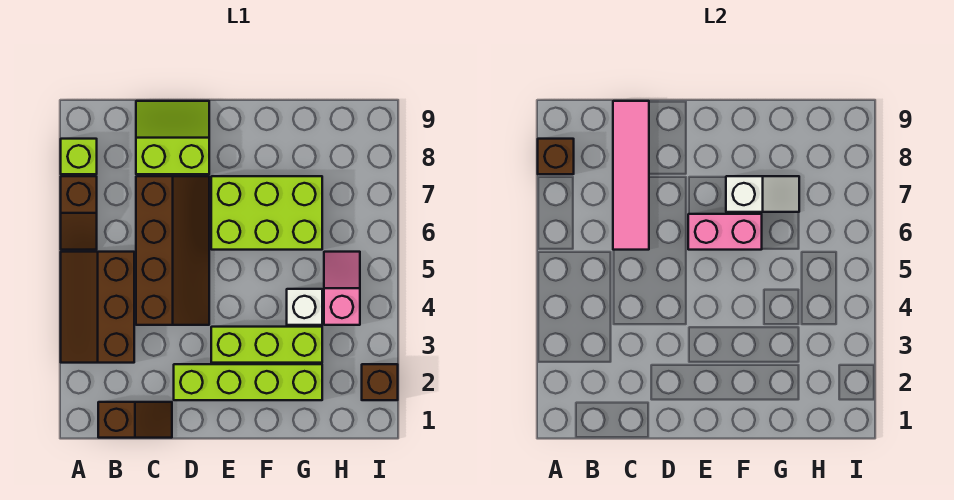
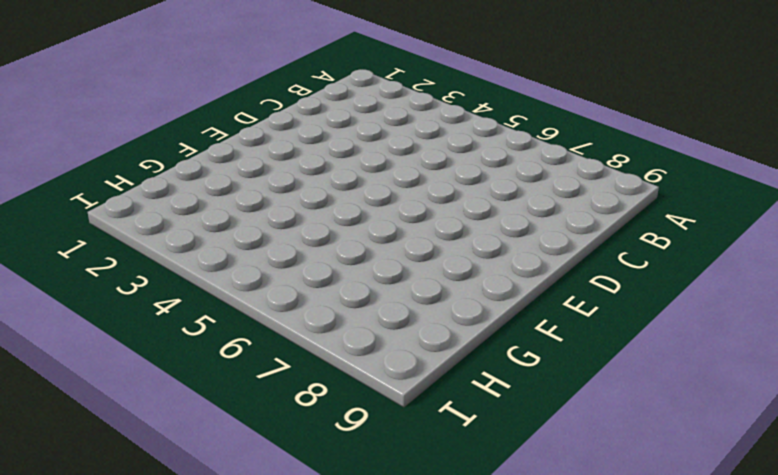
none -> brown 2x3 slope [61,252,134,363]
none -> brown 1x2 slope [61,176,97,250]
none -> lime 1x1 brick [61,139,97,174]

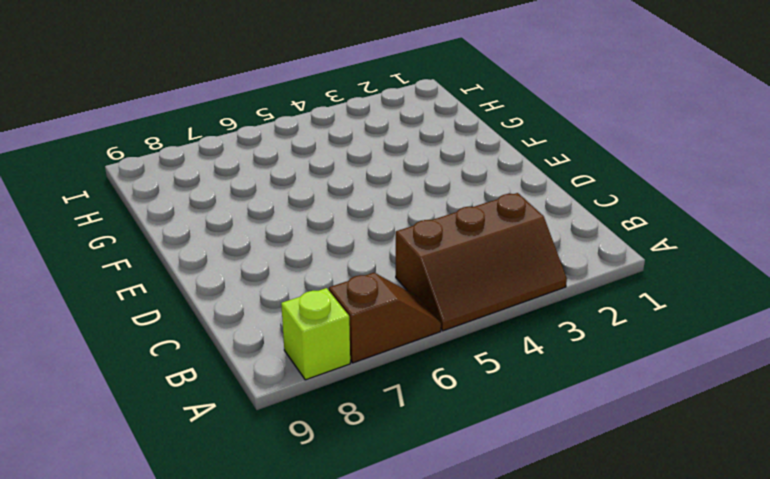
none -> brown 1x2 slope [98,402,172,438]
none -> brown 2x4 slope [136,176,209,325]
none -> lime 2x2 slope [136,101,209,174]

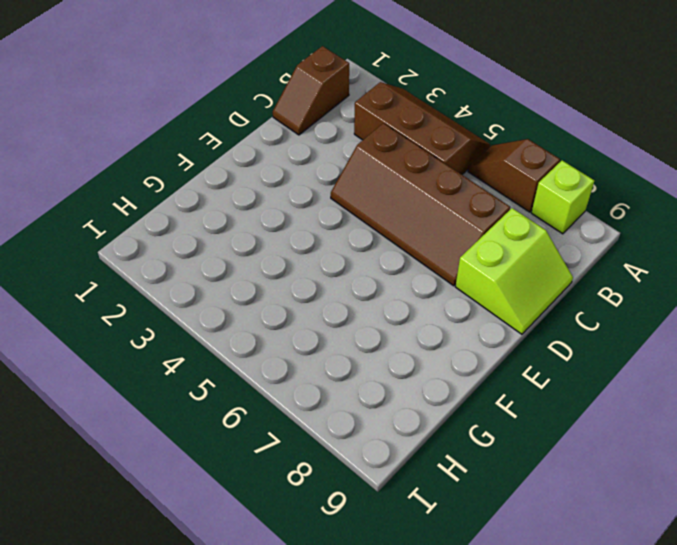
none -> lime 1x4 brick [174,364,322,400]
none -> lime 1x3 brick [211,327,322,363]
none -> lime 2x3 brick [211,176,322,250]

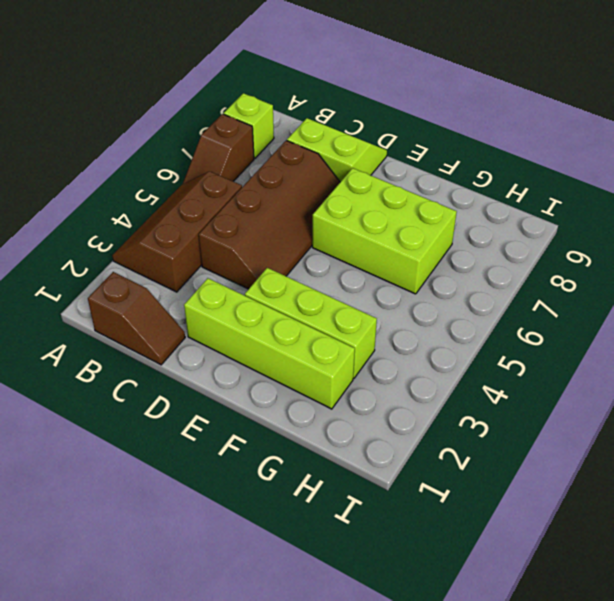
none -> white 1x1 brick [287,289,322,325]
none -> pink 1x2 slope [324,252,360,325]
none -> brown 1x1 brick [362,364,398,400]

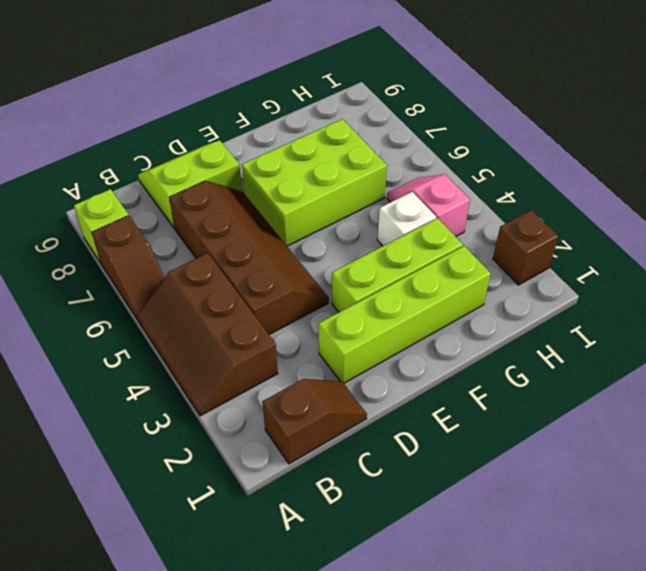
none -> brown 1x1 brick [538,139,574,174]
none -> pink 1x4 tile [613,101,649,250]
none -> pink 1x2 brick [688,214,762,250]

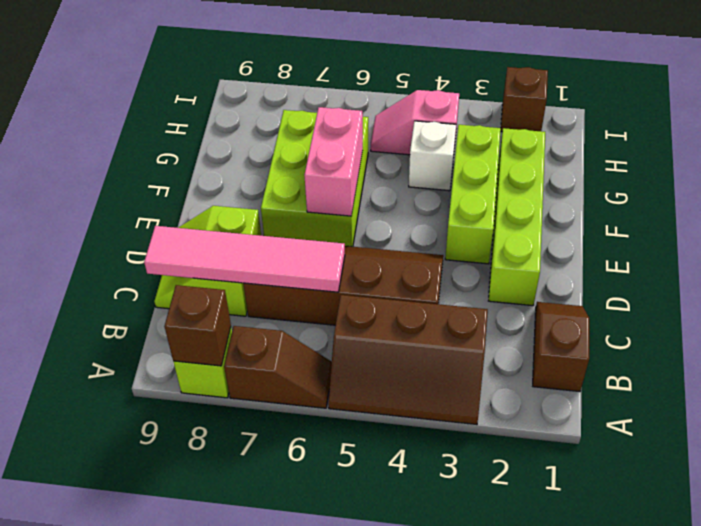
none -> white 1x2 slope [726,176,799,212]

